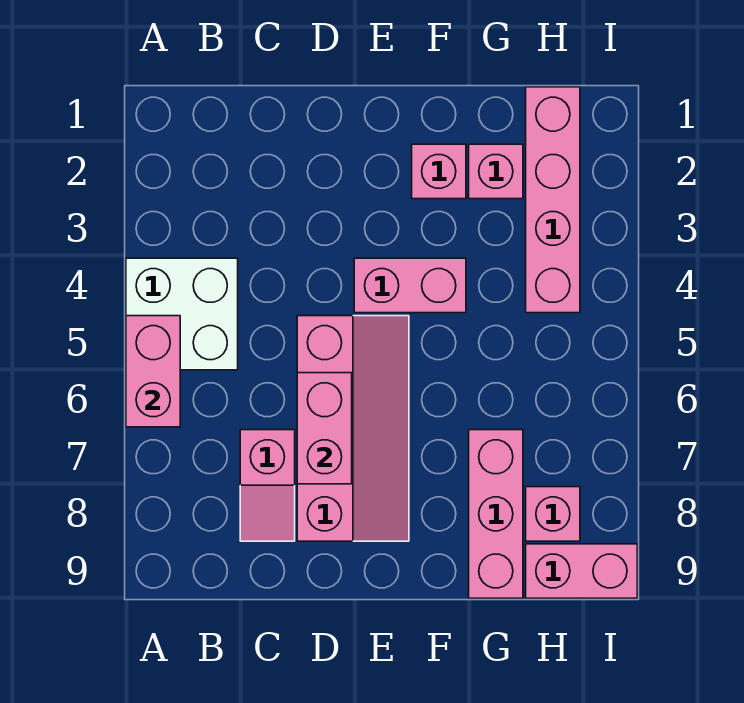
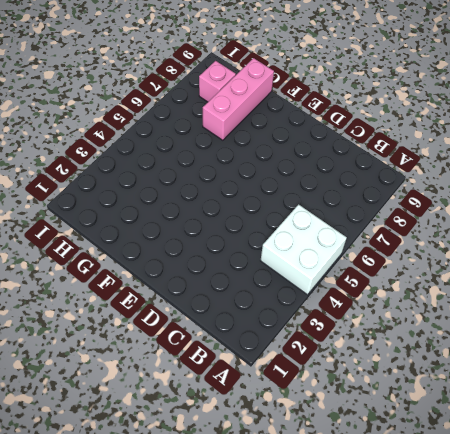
none -> pink 1x2 slope [240,430,295,541]
none -> pink 2x4 slope [297,316,409,541]
none -> pink 1x2 brick [354,258,466,313]

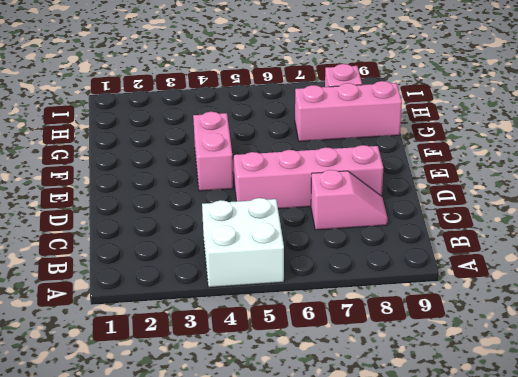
none -> pink 1x1 brick [412,144,466,199]
none -> pink 1x1 brick [469,144,523,199]
none -> pink 1x4 brick [526,87,580,313]

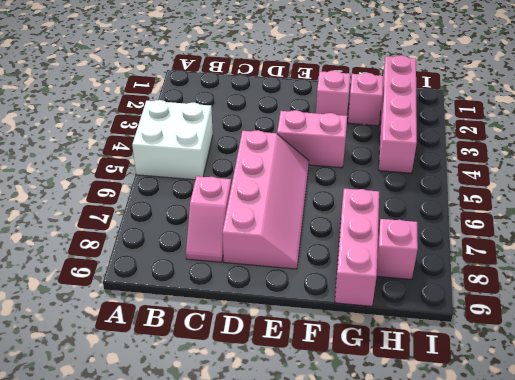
none -> pink 1x2 brick [526,544,637,598]
none -> pink 1x2 brick [126,316,180,427]
none -> pink 1x2 brick [297,373,352,484]

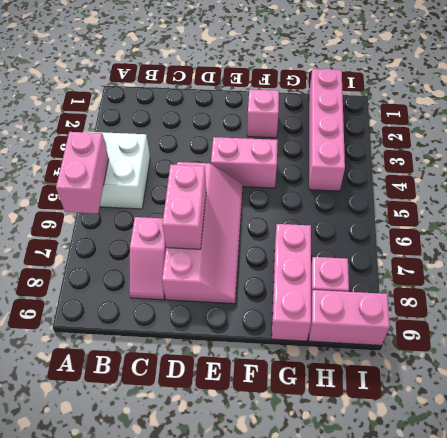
none -> pink 1x1 brick [469,144,523,199]

